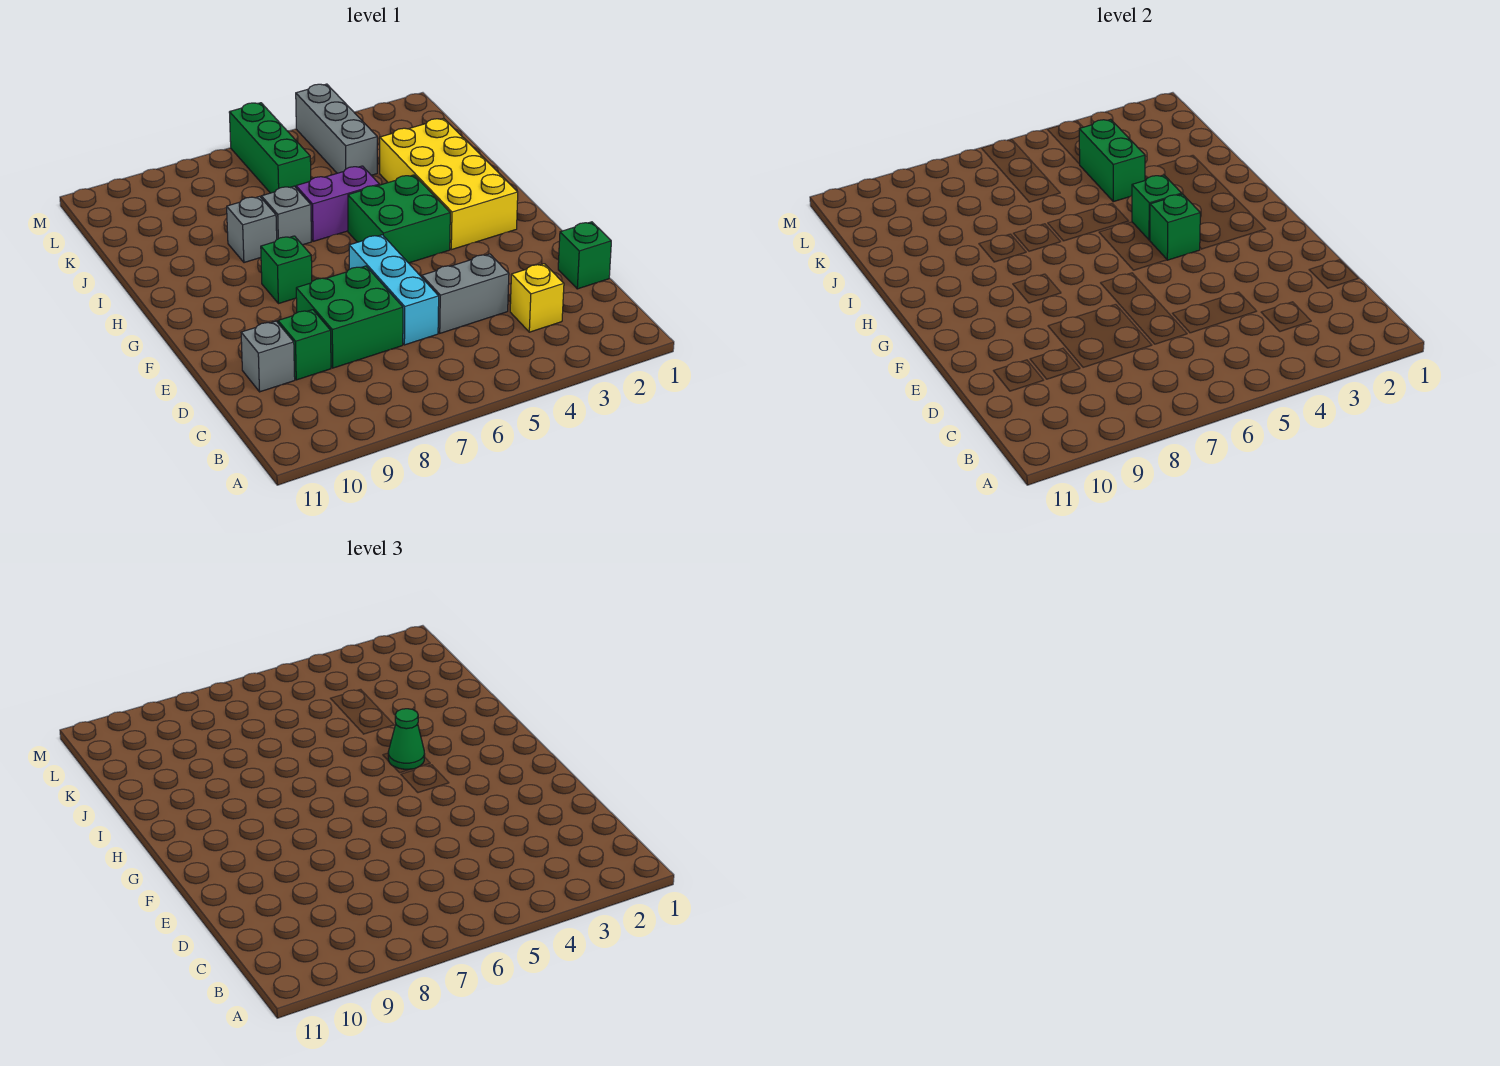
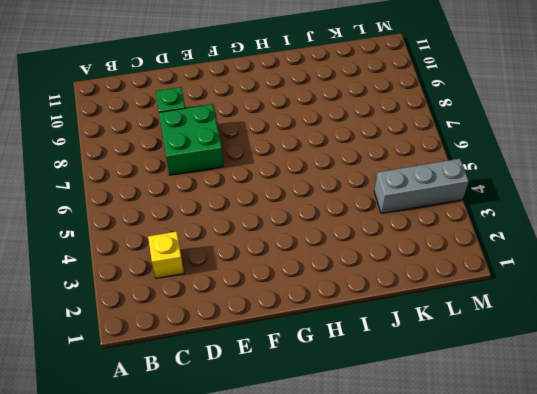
none -> green 1x1 brick [558,222,611,289]
none -> grey 1x2 brick [422,254,509,333]
none -> cyan 1x3 brick [349,235,439,345]

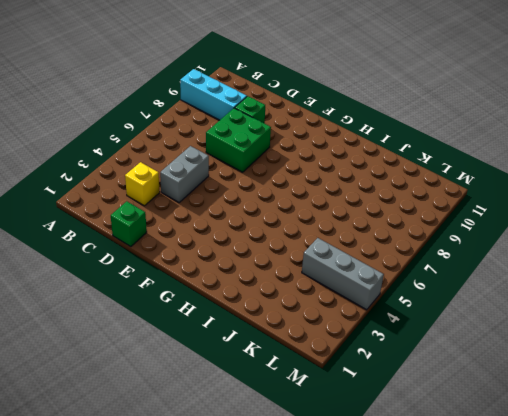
cyan 1x3 brick [180,69,247,120] -> cyan 1x3 brick moved to [349,235,439,345]
none -> grey 1x1 brick [241,321,295,392]
none -> yellow 2x4 brick [380,118,518,250]
none -> green 2x2 brick [348,175,450,263]

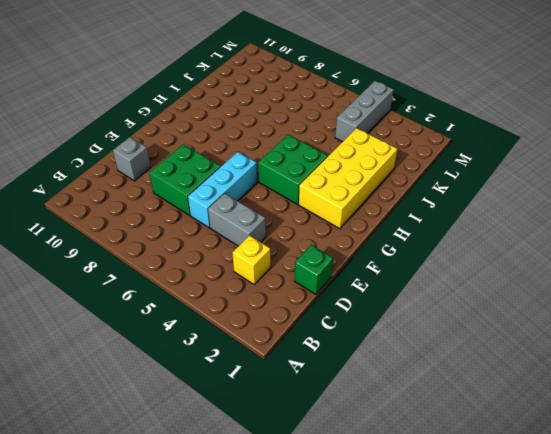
none -> green 1x1 brick [278,310,331,380]
none -> green 1x1 brick [261,236,312,304]
none -> purple 1x2 brick [296,166,379,241]

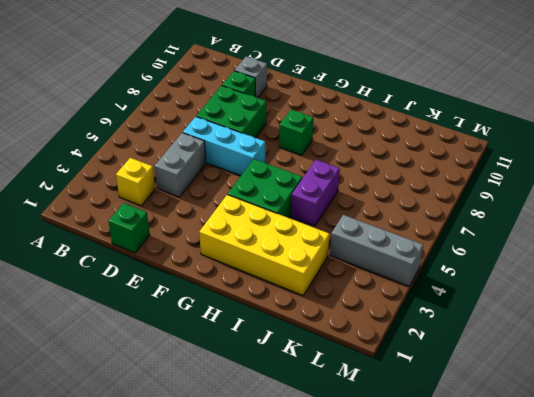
none -> grey 1x1 brick [261,186,311,245]
none -> grey 1x1 brick [227,196,277,263]
none -> green 1x3 brick [229,103,311,193]

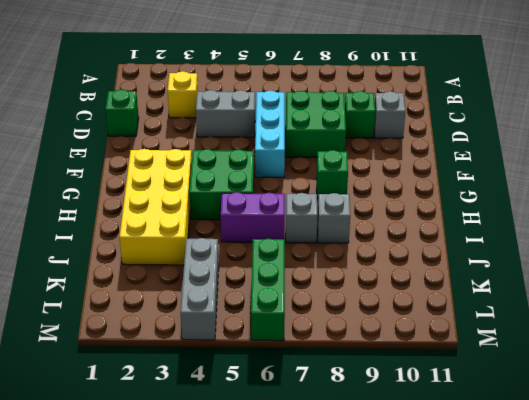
none -> green 1x1 brick [1150,194,1200,260]
none -> green 1x1 brick [1132,175,1182,240]
none -> green 1x2 brick [1079,119,1145,202]

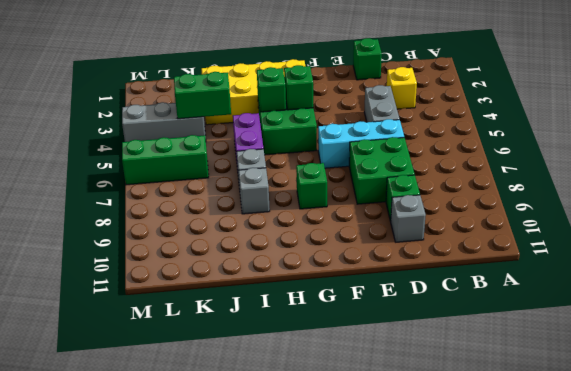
none -> green 1x1 cone [388,709,425,769]

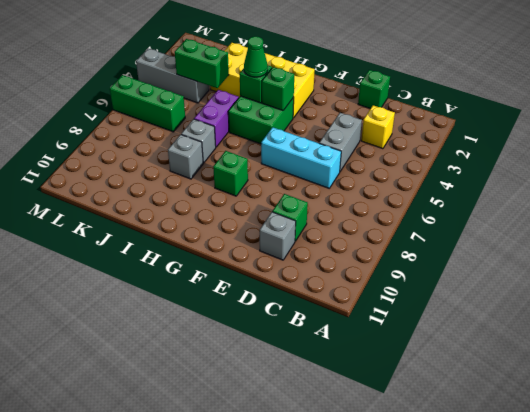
none -> green 2x2 brick [296,266,403,368]

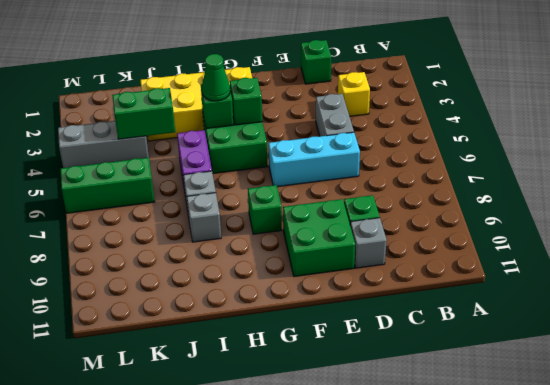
green 2x2 brick [283,199,355,277] -> green 2x2 brick moved to [296,266,403,368]

